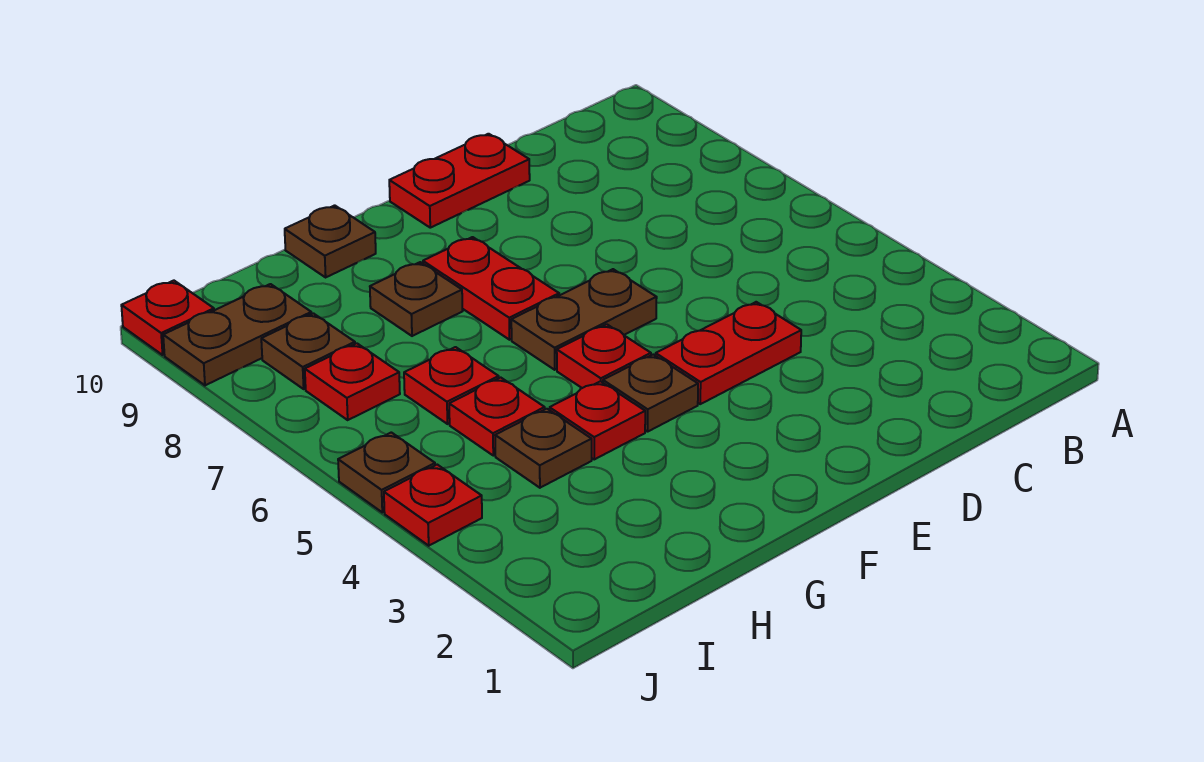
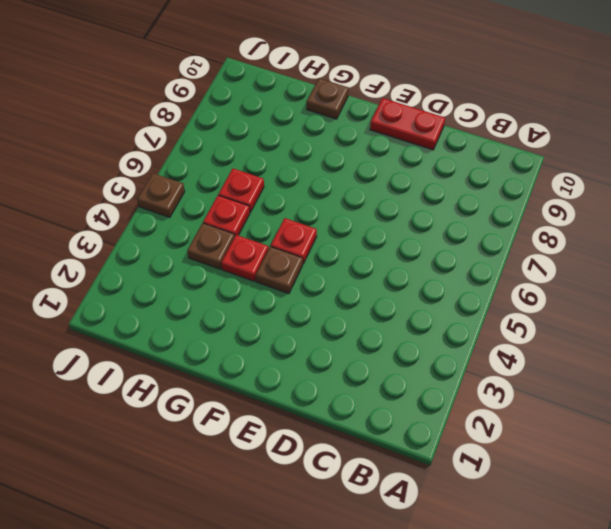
none -> red 1x2 plate [656,302,801,404]
none -> brown 1x2 plate [511,269,657,370]
none -> red 1x2 plate [423,237,559,340]

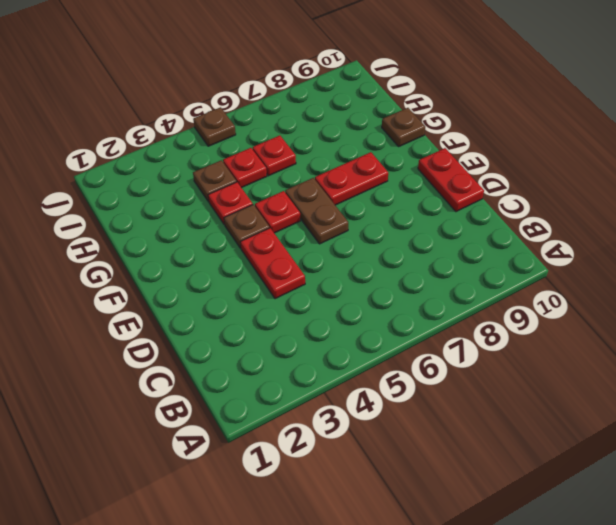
none -> brown 1x1 plate [370,262,463,336]
none -> red 1x1 plate [305,343,400,420]
none -> brown 1x1 plate [261,313,355,389]

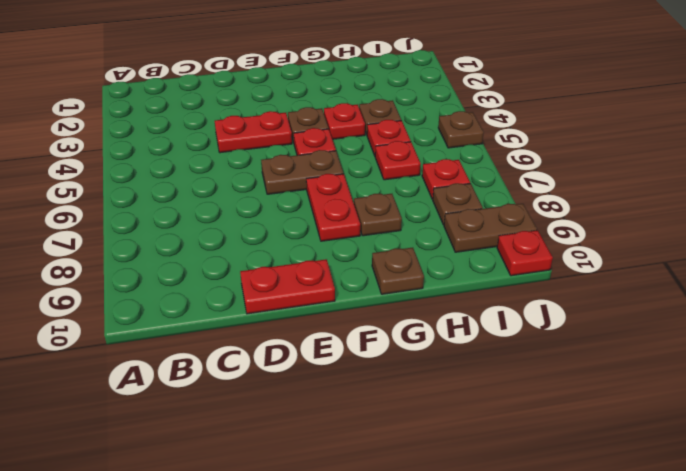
none -> red 1x1 plate [384,465,482,546]

